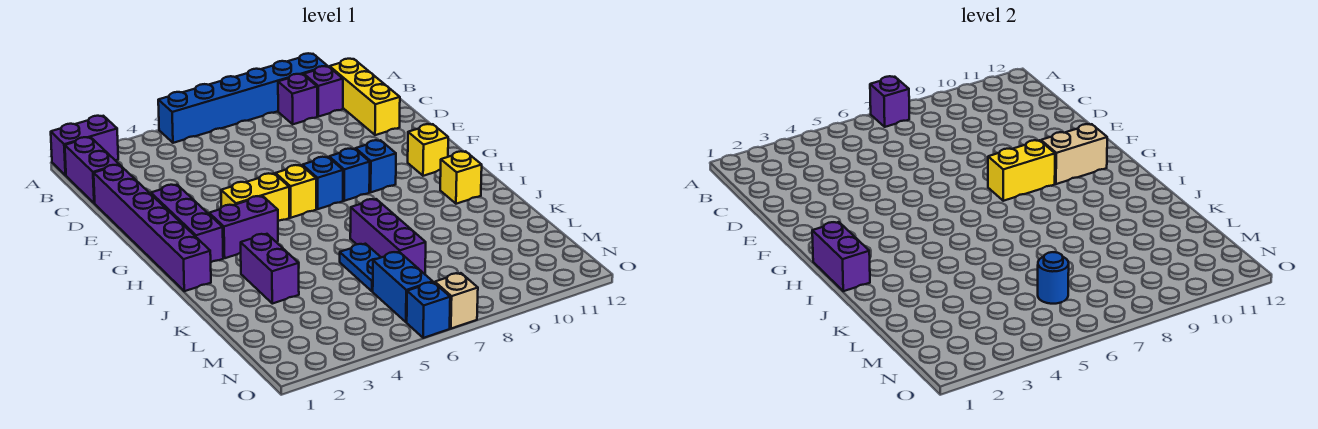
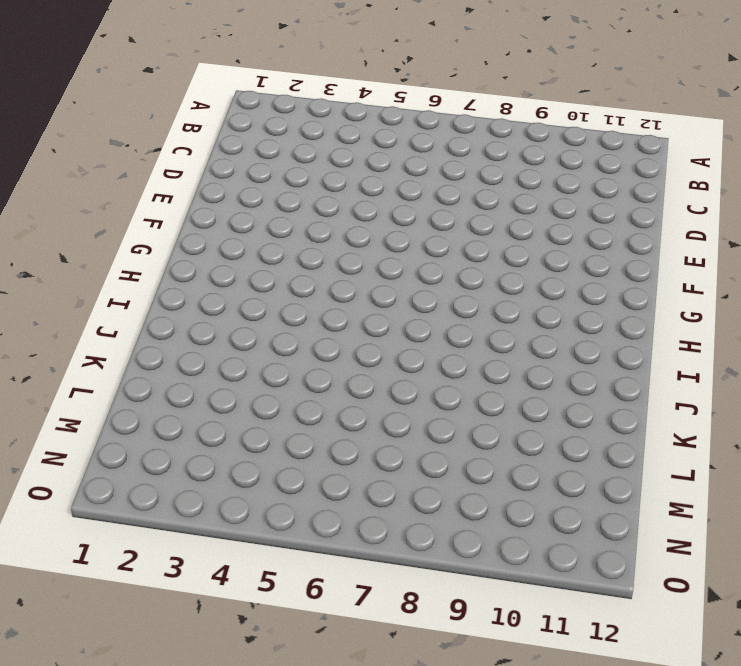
none -> purple 1x2 brick [51,116,118,175]
none -> blue 1x6 brick [158,53,328,143]
none -> purple 1x2 brick [65,137,119,203]

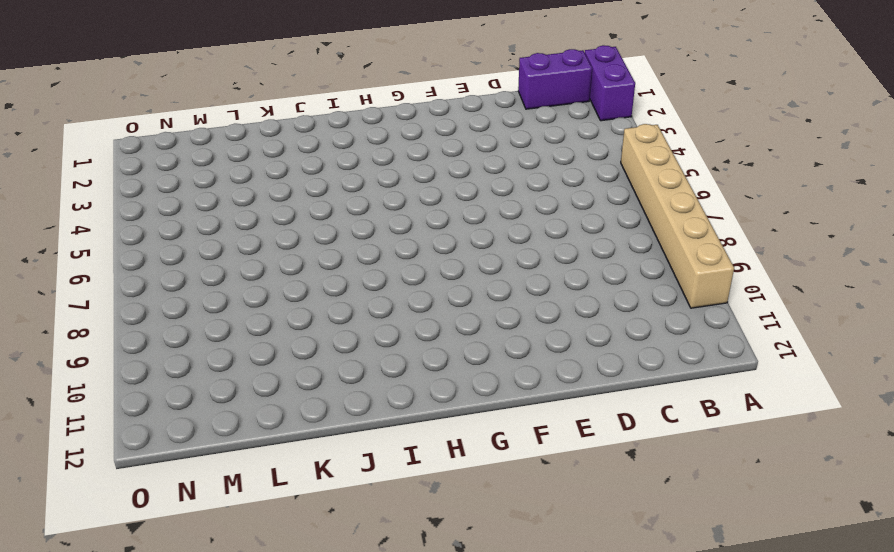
tan 1x6 brick [621,124,734,308] -> blue 1x6 brick [158,53,328,143]
none -> purple 1x1 brick [278,74,317,124]
none -> purple 1x1 brick [304,66,343,117]
none -> yellow 1x3 brick [330,59,400,135]

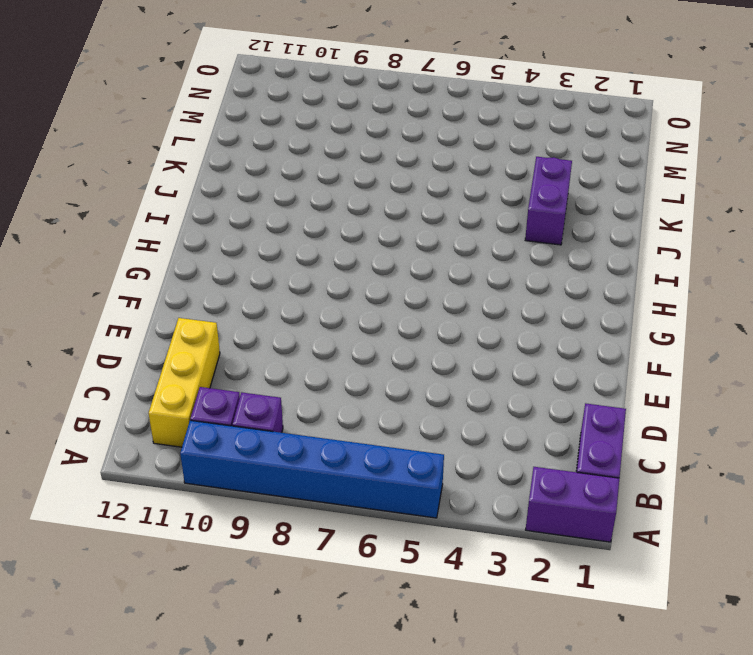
none -> purple 1x6 brick [94,165,211,291]
none -> purple 1x3 brick [151,185,223,262]
none -> yellow 1x2 brick [221,173,289,221]

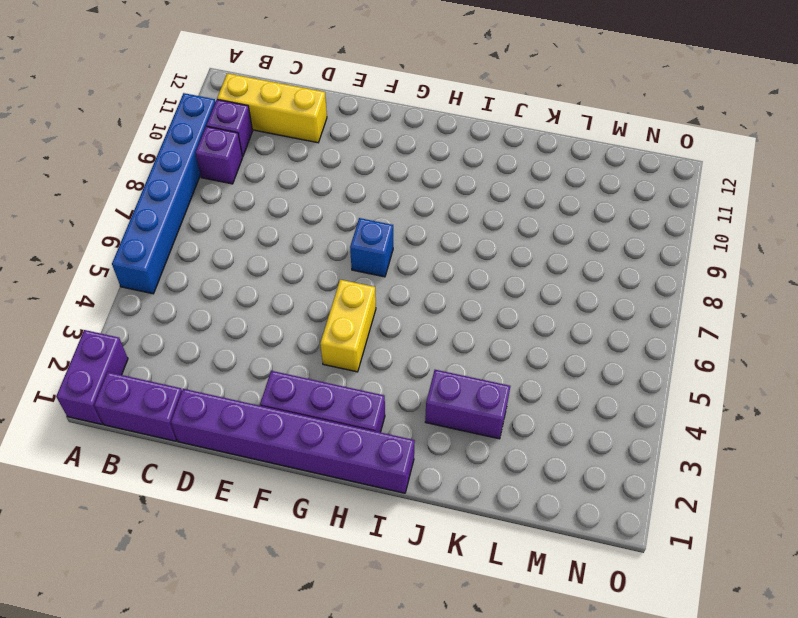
none -> yellow 1x1 brick [276,165,316,218]
none -> blue 1x1 brick [329,149,370,201]
none -> blue 1x1 brick [356,140,396,192]

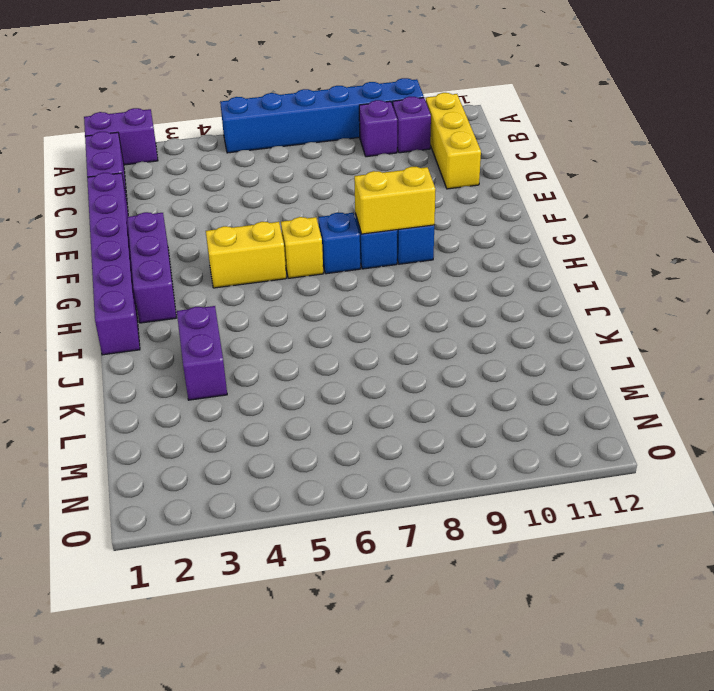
none -> yellow 1x1 brick [408,124,448,176]
none -> purple 1x2 brick [209,196,278,258]
none -> yellow 1x1 brick [440,151,482,204]

